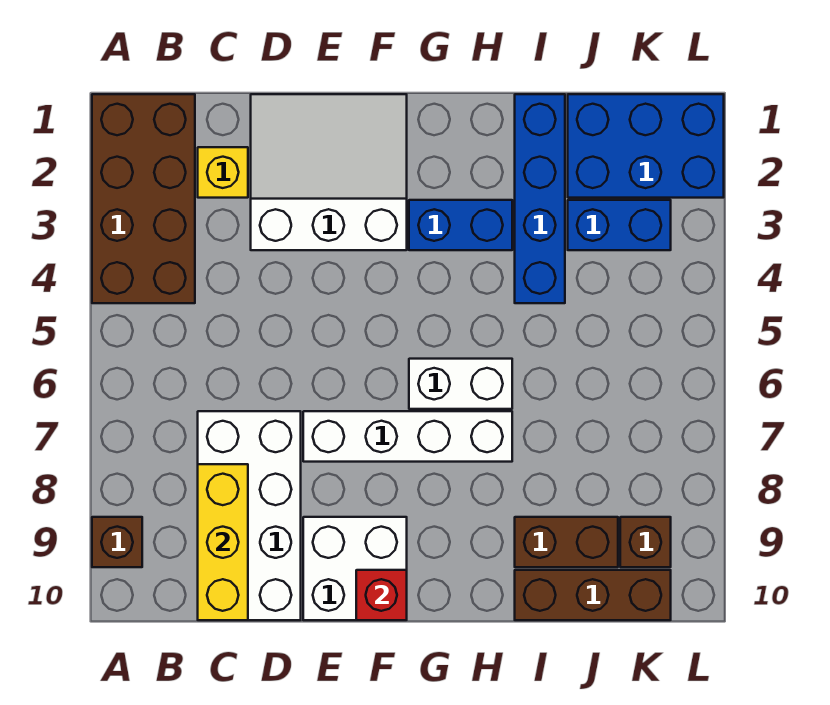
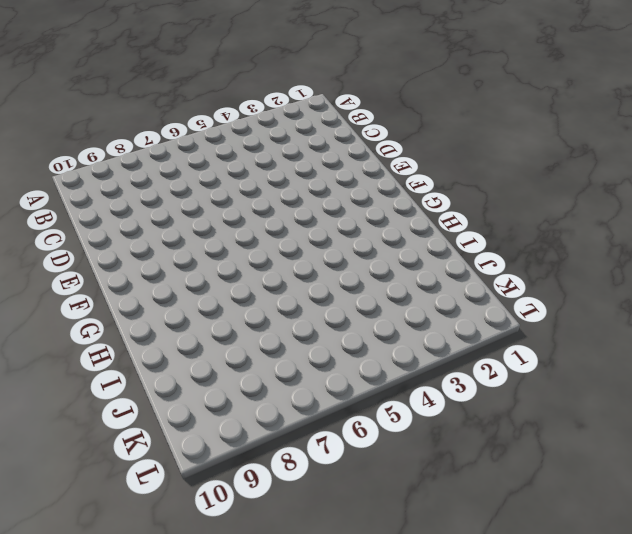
none -> brown 2x4 brick [92,94,195,303]
none -> brown 1x1 brick [92,517,142,567]
none -> yellow 1x1 brick [198,147,248,198]

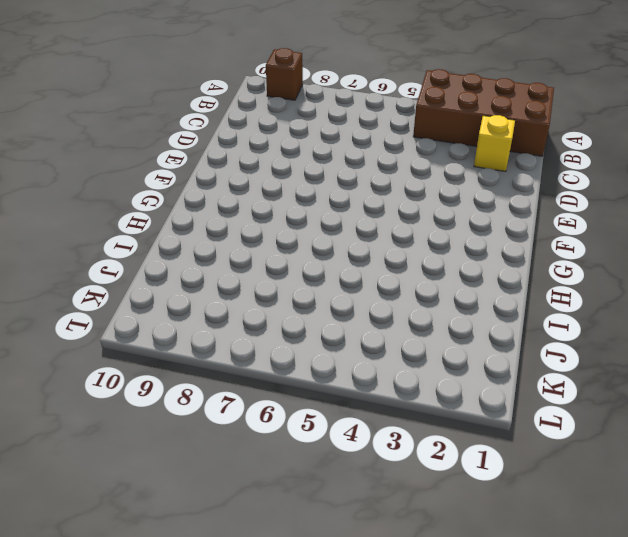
none -> white 2x4 brick [198,411,301,620]
none -> white 3x3 slope [251,94,407,250]
none -> white 1x4 brick [303,411,512,462]

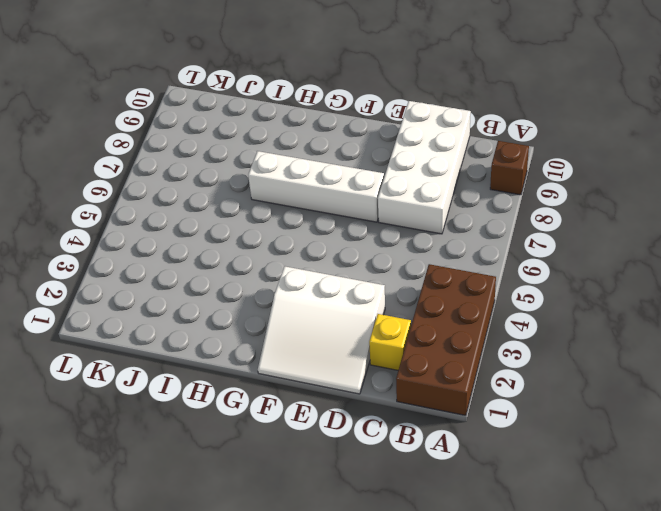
none -> white 2x2 brick [303,517,407,620]
none -> blue 1x2 brick [409,200,512,250]
none -> white 1x2 brick [409,359,512,409]

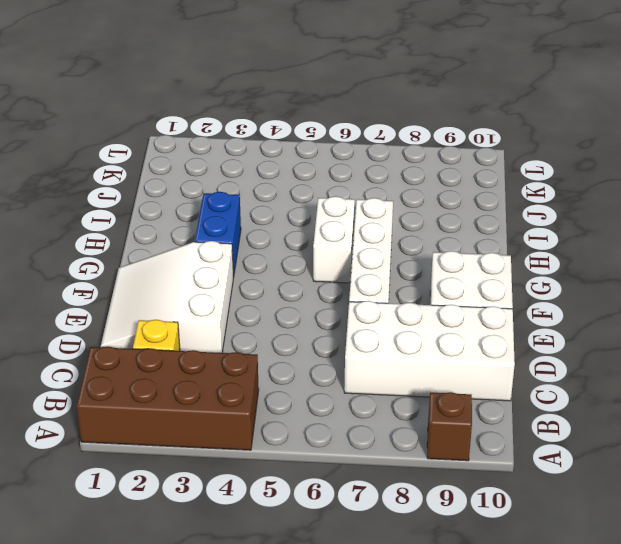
none -> blue 1x4 brick [515,94,565,303]
none -> brown 1x2 brick [515,517,618,567]
none -> brown 1x3 brick [515,570,671,620]

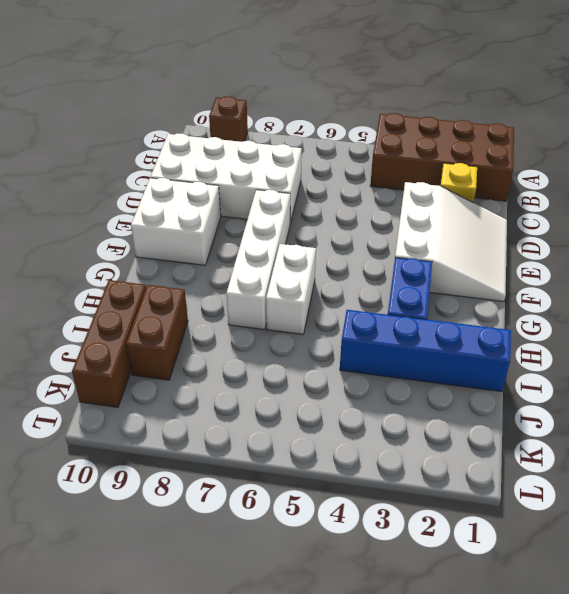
none -> blue 2x3 brick [568,94,724,198]
none -> blue 1x2 brick [568,200,671,250]
none -> brown 1x1 brick [620,517,671,567]

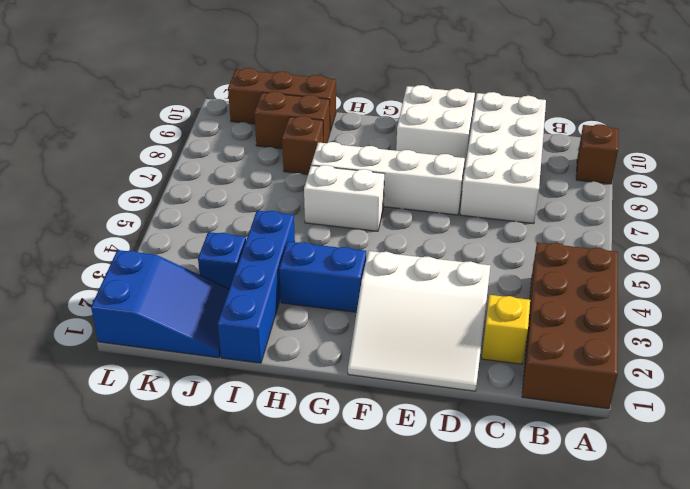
brown 1x1 brick [282,116,323,174] -> brown 1x1 brick moved to [620,517,671,567]
blue 2x3 slope [91,250,229,358] -> blue 2x3 brick [568,94,724,198]
blue 1x1 brick [198,232,246,289] -> blue 1x2 brick [568,200,671,250]
none -> yellow 1x3 brick [198,464,248,620]
none -> red 1x1 brick [356,570,407,620]

